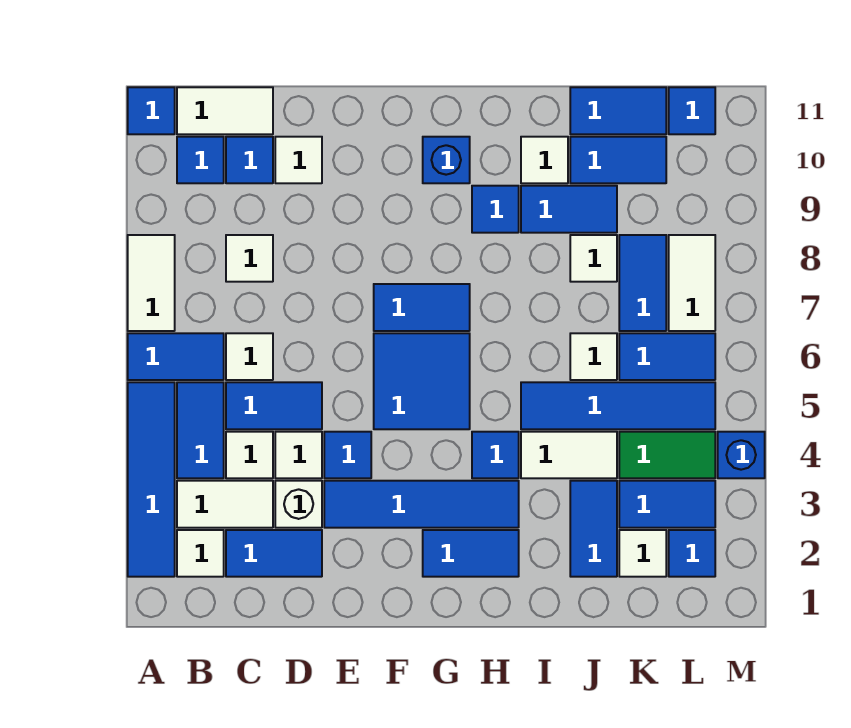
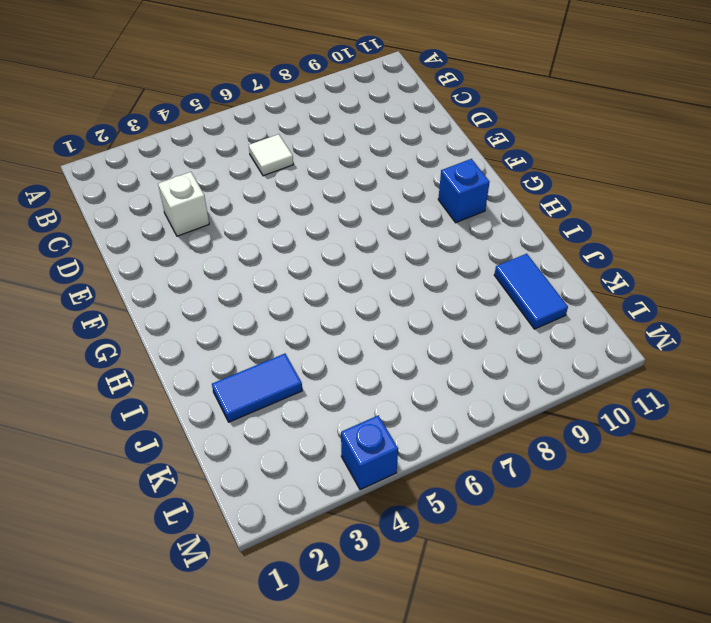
none -> blue 1x4 tile [128,382,175,577]
none -> blue 1x2 tile [128,333,224,380]
none -> white 1x2 tile [128,235,175,331]
none -> blue 1x1 tile [128,87,175,134]

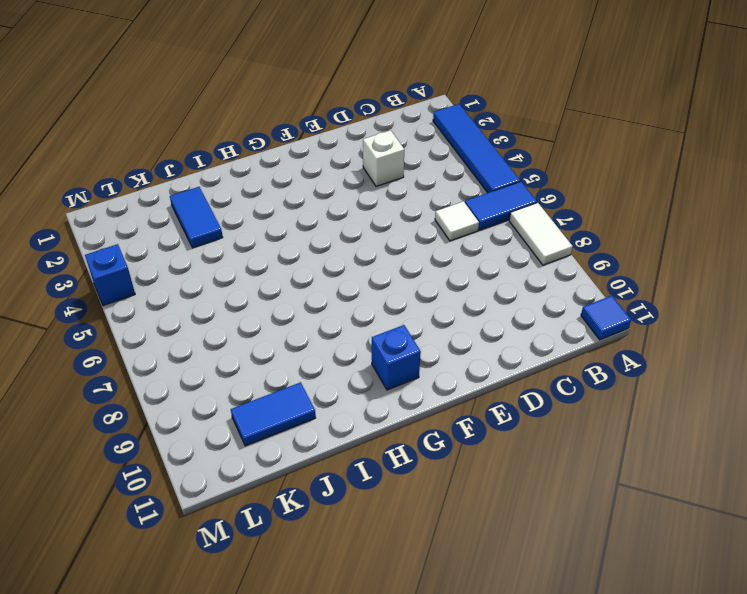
none -> white 1x1 tile [177,530,224,577]
none -> white 1x2 tile [177,481,273,528]
none -> blue 1x2 tile [177,382,224,478]
none -> blue 1x1 tile [177,137,224,183]

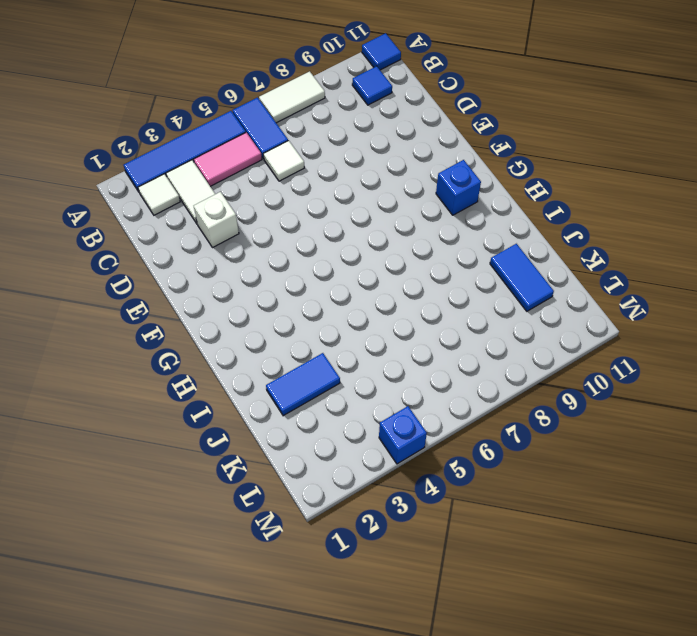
pink 1x2 tile [194,132,262,186] -> blue 1x2 tile [177,382,224,478]
none -> white 1x2 tile [177,87,273,134]
none -> blue 1x2 tile [226,530,322,577]
none -> white 1x1 tile [226,432,273,478]
none -> blue 1x2 tile [226,382,322,429]

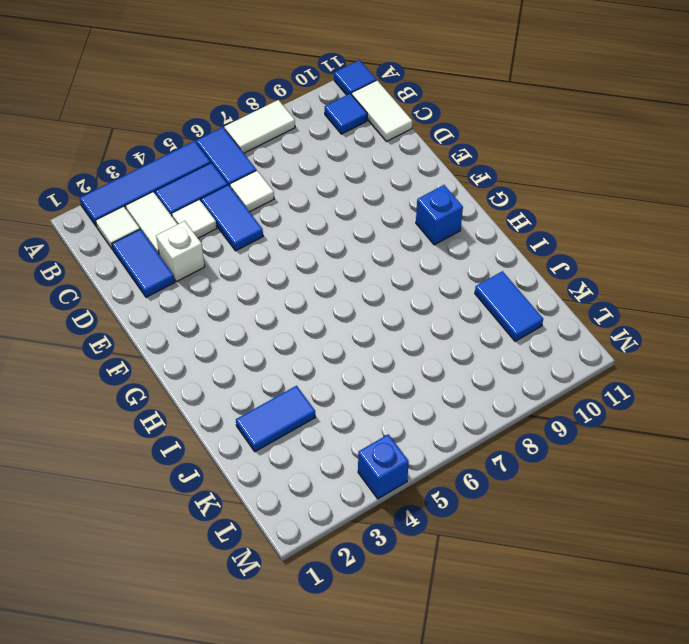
none -> white 1x1 tile [226,235,273,282]
none -> blue 1x1 tile [226,137,273,183]
none -> white 1x1 tile [275,432,322,478]
none -> white 1x1 tile [275,137,322,183]

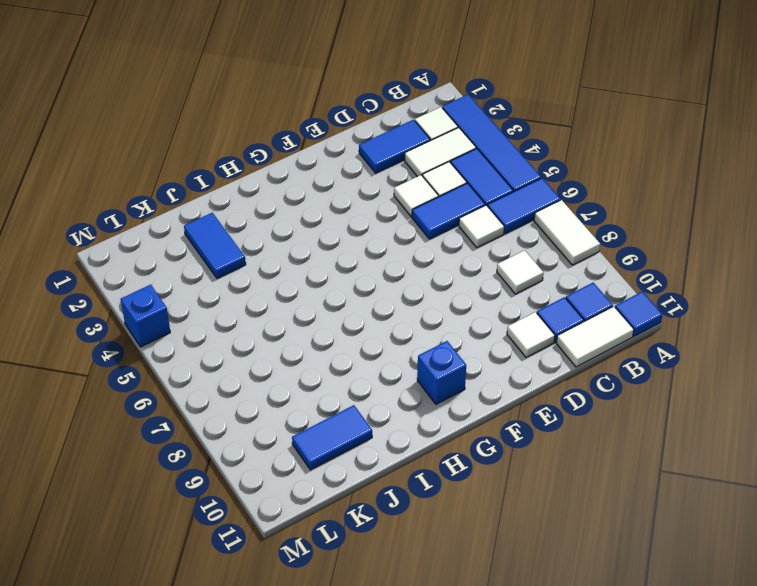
none -> white 1x1 brick [275,481,322,528]
none -> blue 1x4 tile [324,481,519,528]
none -> blue 1x1 tile [324,432,371,478]
none -> blue 2x2 tile [374,333,470,429]

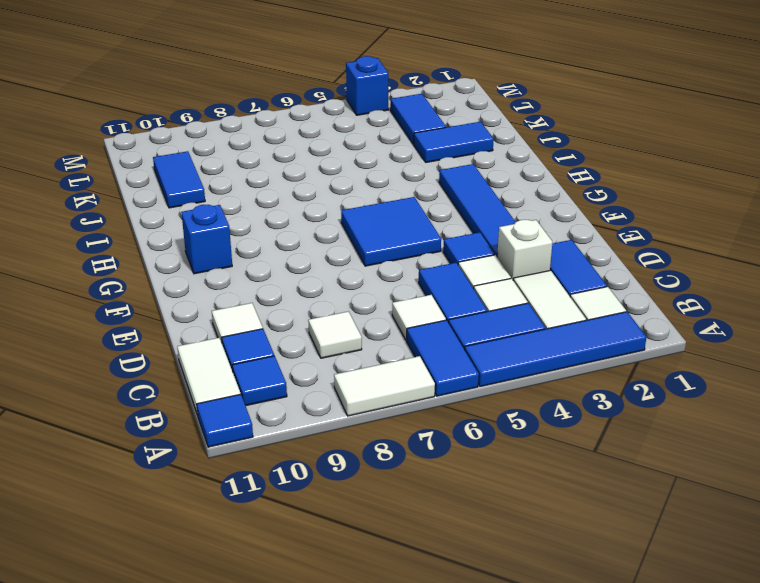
none -> blue 1x2 tile [374,284,470,331]
none -> blue 1x2 tile [423,530,519,577]
none -> blue 1x1 tile [472,432,519,478]
none -> blue 1x1 tile [472,186,519,233]

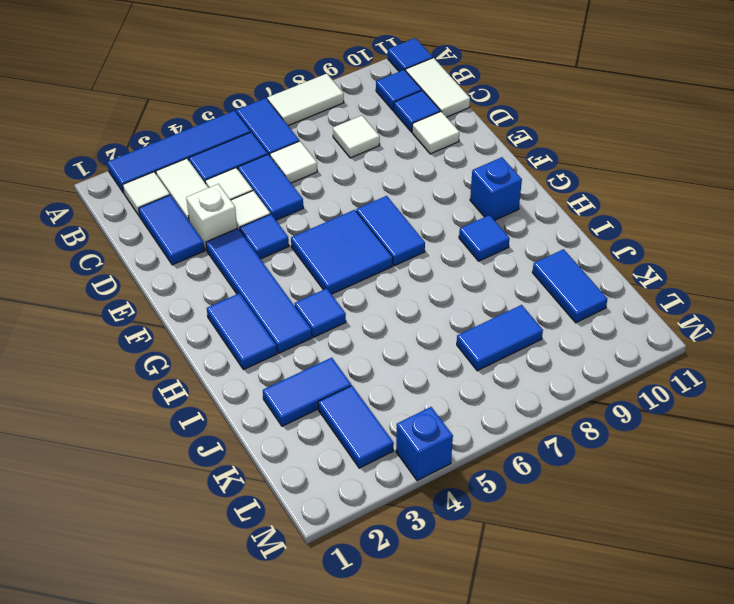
none -> white 1x2 tile [521,432,617,478]
none -> blue 1x4 tile [521,382,715,429]
none -> blue 1x2 tile [521,186,617,233]
none -> white 1x1 tile [521,137,568,183]

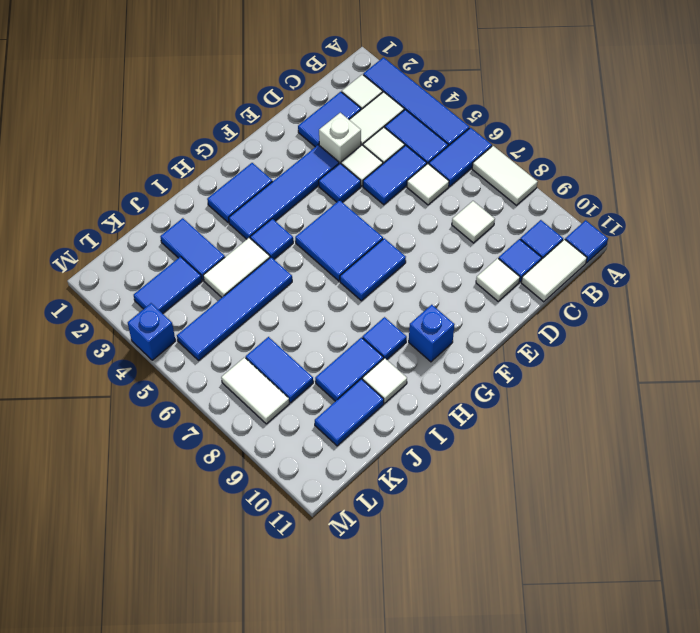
none -> white 1x1 tile [570,333,617,380]
none -> white 1x1 tile [570,235,617,282]
none -> blue 1x2 tile [570,87,666,134]
none -> white 1x1 tile [619,530,666,577]

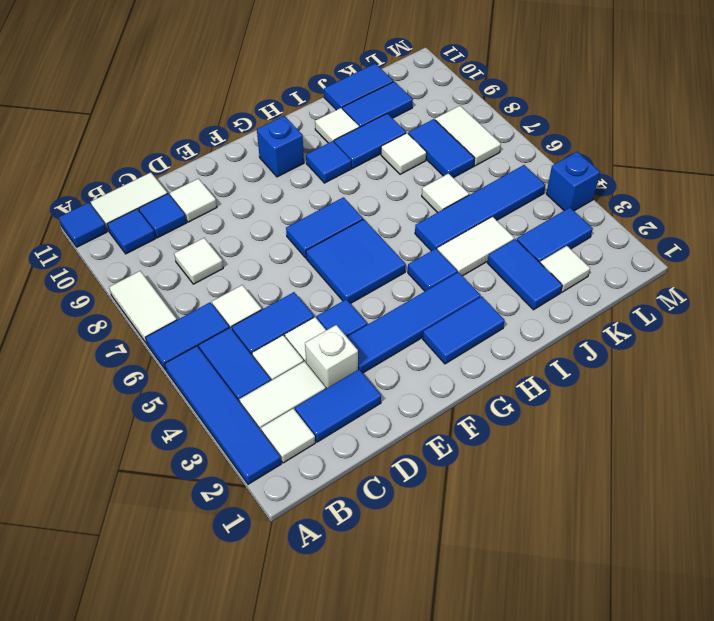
none -> green 1x2 tile [619,432,715,478]
none -> blue 1x2 tile [619,333,715,380]
none -> blue 1x1 tile [669,530,715,577]
none -> blue 1x1 tile [669,87,715,134]

